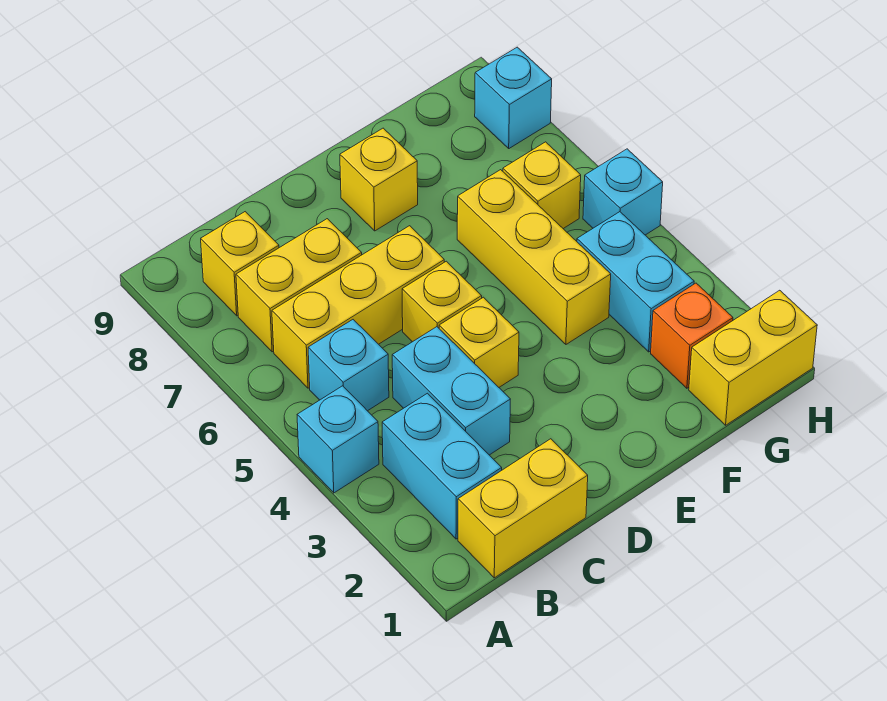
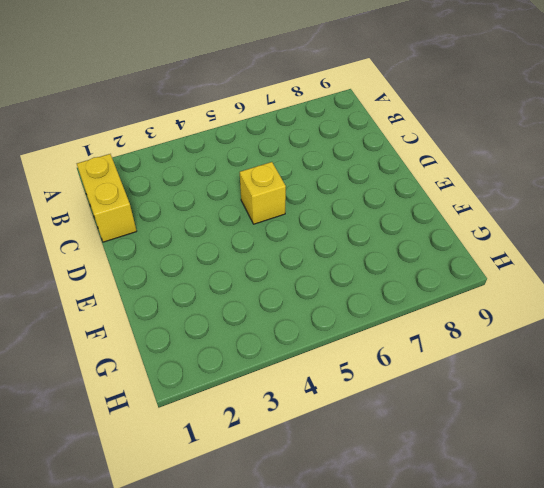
none -> cyan 1x1 brick [297,386,379,493]
none -> cyan 1x2 brick [382,393,502,539]
none -> cyan 1x1 brick [308,320,389,411]

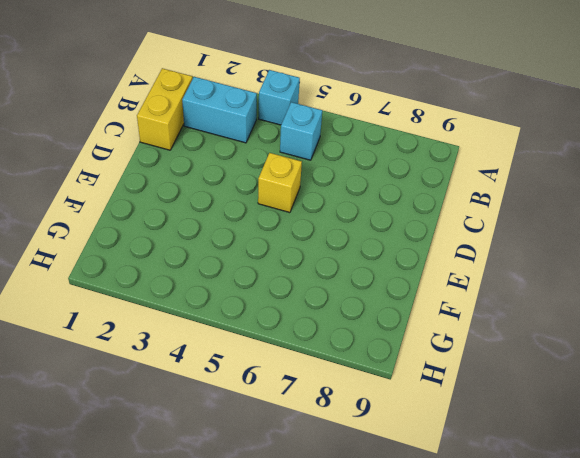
none -> yellow 1x3 brick [272,226,444,388]
none -> yellow 1x2 brick [236,219,362,352]
none -> yellow 1x1 brick [201,212,279,316]

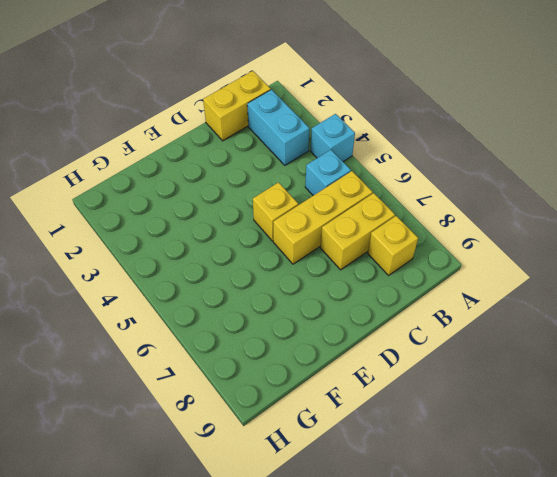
none -> cyan 1x2 brick [392,327,510,455]
none -> yellow 1x1 brick [439,297,519,387]
none -> yellow 1x1 brick [340,128,418,231]

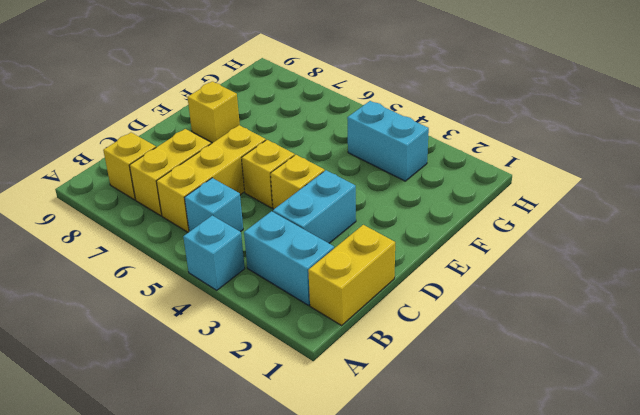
cyan 1x2 brick [273,170,356,243] -> cyan 1x2 brick turned to [392,327,510,455]
none -> yellow 1x3 brick [457,170,611,344]
none -> yellow 1x2 brick [689,290,817,425]
none -> orange 1x1 brick [651,283,733,388]

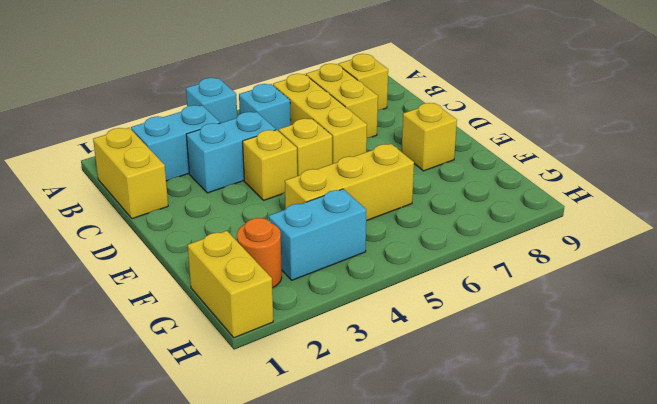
orange 1x1 round brick [237,218,282,288] -> orange 1x1 brick [651,283,733,388]
none -> yellow 1x1 brick [503,142,581,229]
none -> cyan 1x1 brick [583,149,663,235]
none -> cyan 1x1 brick [475,47,552,148]

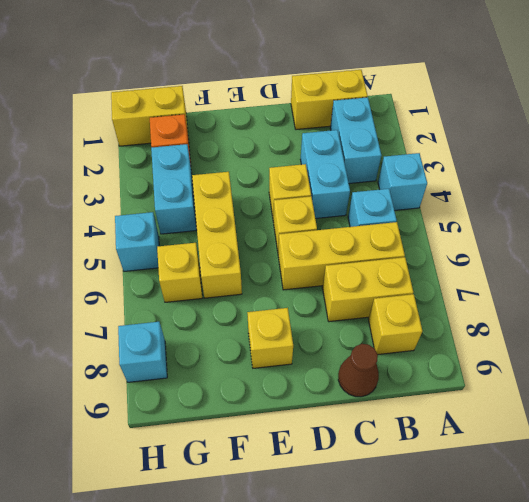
brown 1x1 cone [338,344,379,397] -> none

